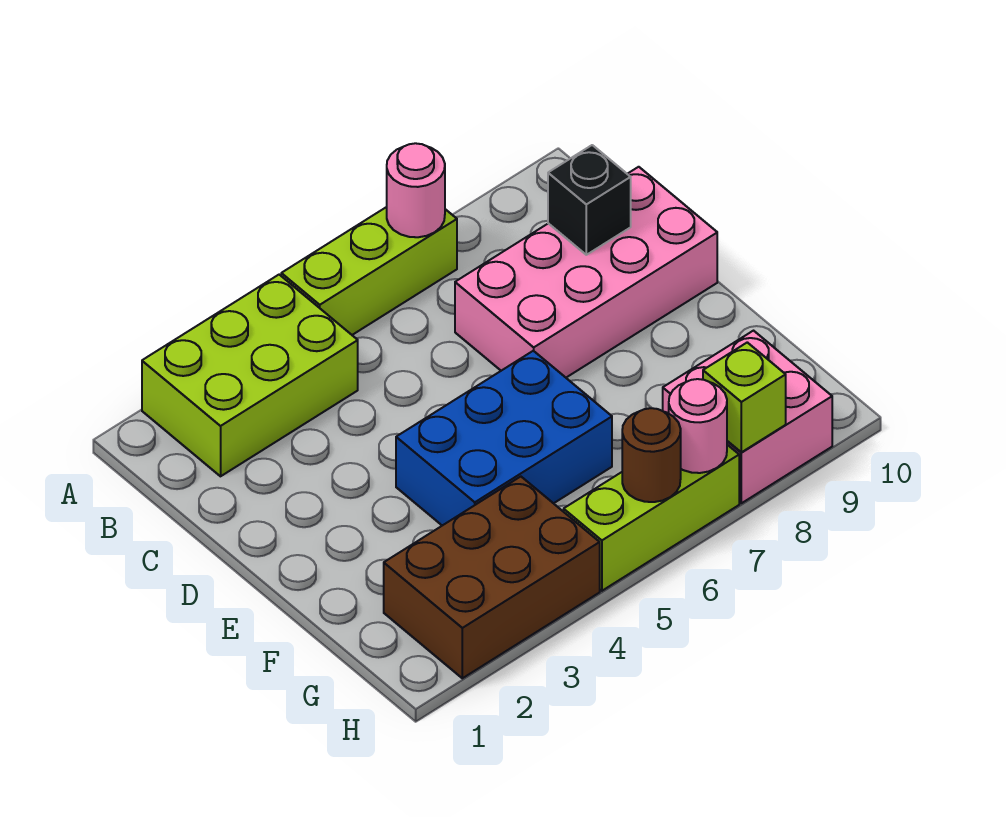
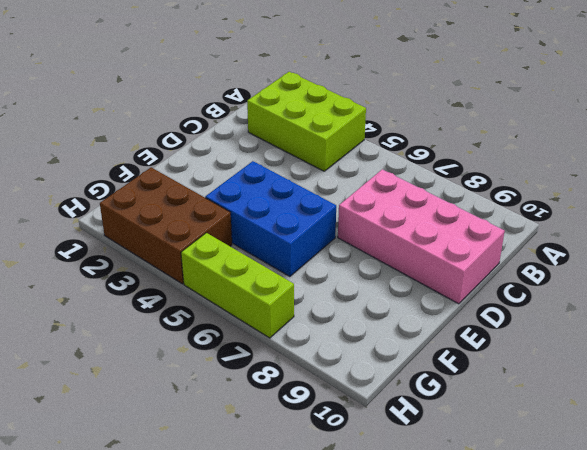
none -> lime 1x3 brick [281,207,457,335]
none -> pink 2x2 brick [663,331,832,503]
none -> pink 1x1 round brick [387,143,445,237]

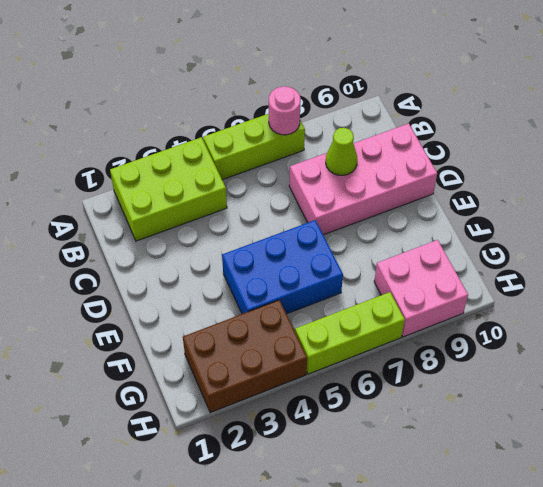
lime 1x1 cone [326,128,357,175] -> none
none -> black 1x1 brick [548,145,631,255]
none -> brown 1x1 round brick [622,408,681,502]
none -> pink 1x1 round brick [669,379,727,473]

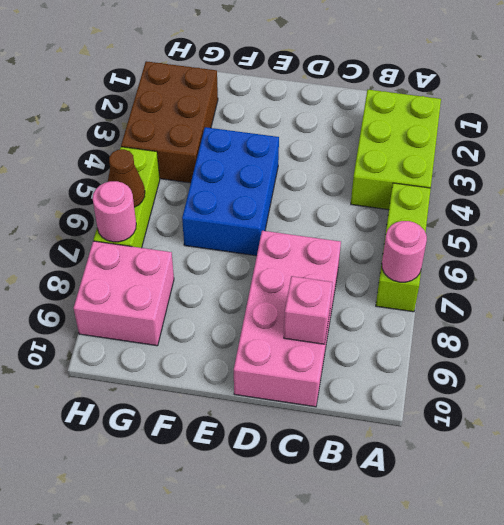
pink 1x1 brick [284,276,333,344] -> black 1x1 brick [548,145,631,255]
brown 1x1 cone [108,149,145,207] -> brown 1x1 round brick [622,408,681,502]
none -> lime 1x1 brick [703,342,786,452]

